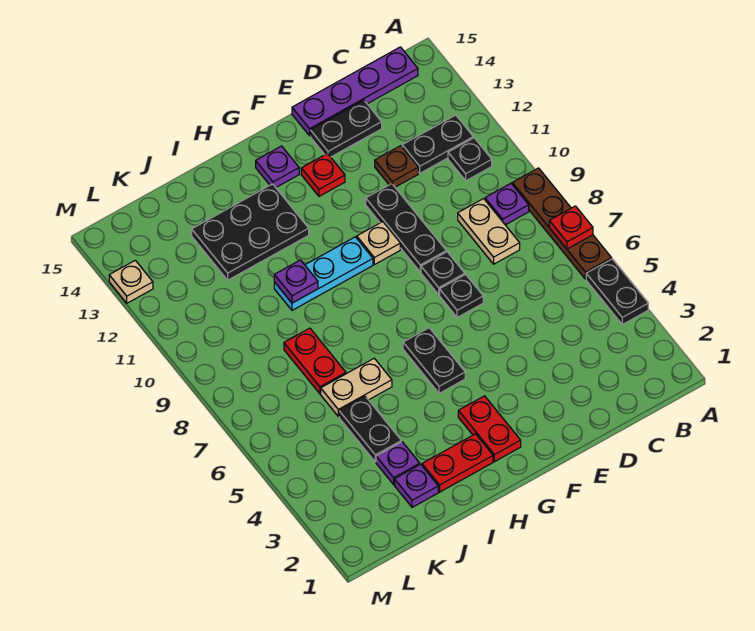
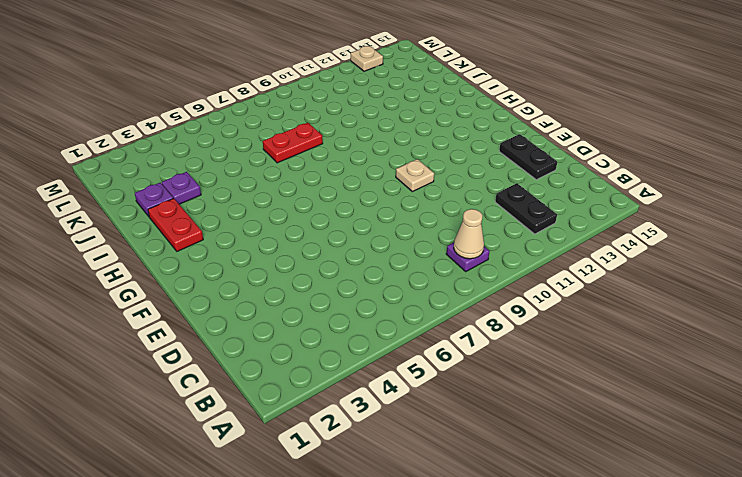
tan 1x1 cone [454,209,484,259] -> none
none -> black 1x2 plate [586,259,648,325]
none -> brown 1x4 plate [512,168,612,279]
none -> black 1x1 plate [448,138,492,181]

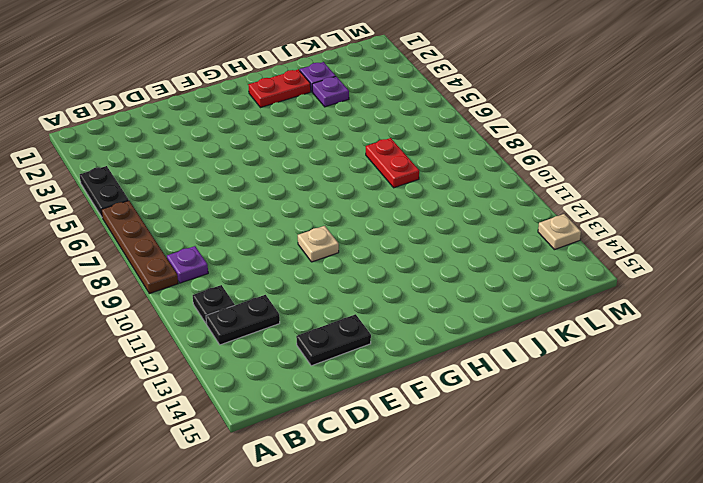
none -> purple 1x4 plate [292,47,418,136]
none -> tan 1x2 plate [458,199,520,264]
none -> brown 1x1 plate [375,146,418,187]

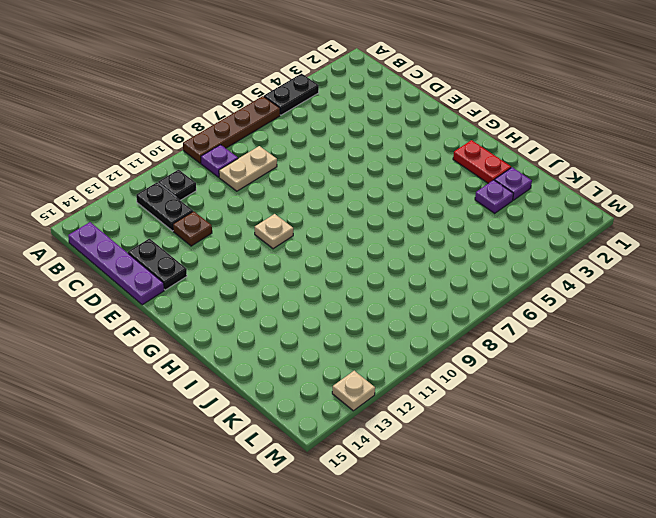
none -> black 1x1 plate [440,275,483,318]
none -> black 1x1 plate [421,252,465,295]
none -> black 1x3 plate [366,184,446,272]

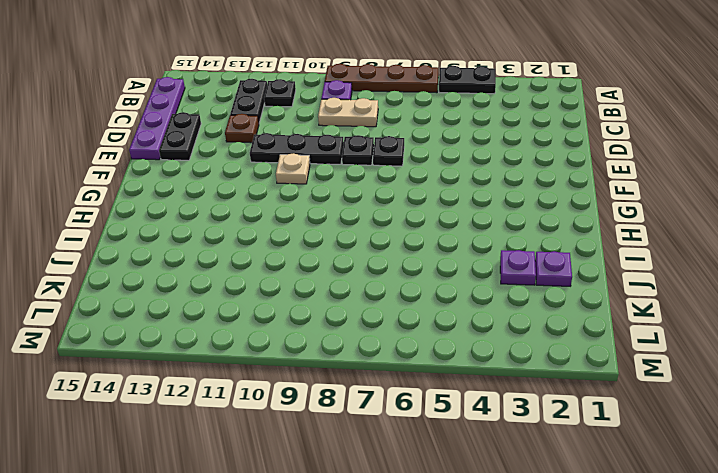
none -> red 1x1 plate [301,154,345,196]
none -> red 1x2 plate [458,396,521,462]
none -> black 1x2 plate [403,328,465,393]

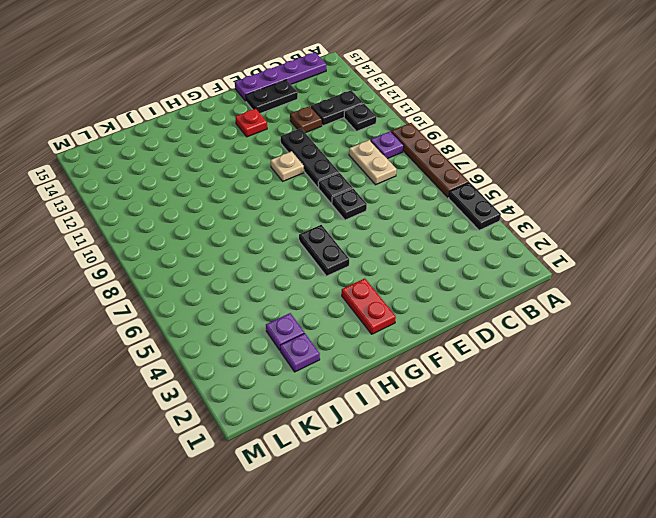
none -> cyan 1x3 plate [274,237,373,310]
none -> purple 1x1 plate [256,146,299,187]
none -> red 1x2 plate [422,434,493,492]

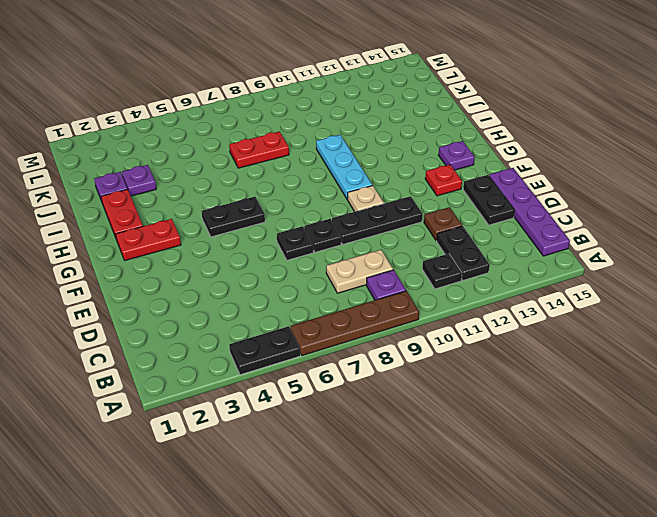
none -> black 2x3 plate [192,184,309,280]
none -> tan 1x2 plate [321,358,392,416]
none -> black 1x2 plate [339,396,401,462]

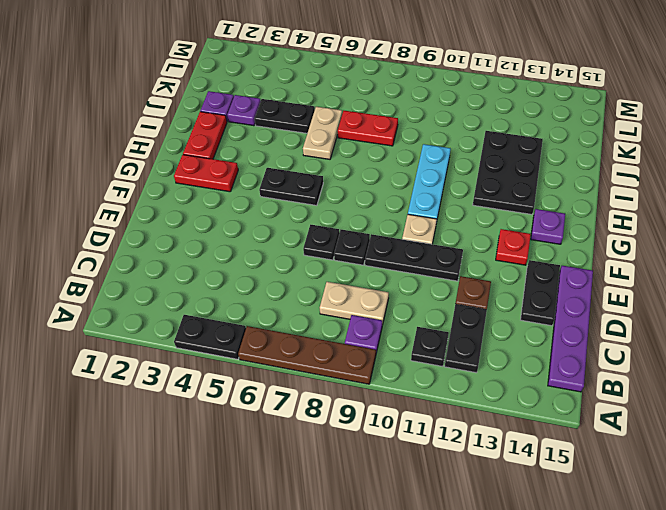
none -> tan 1x1 plate [109,260,153,303]
none -> red 1x1 plate [549,206,593,249]
none -> purple 1x1 plate [274,260,318,303]

